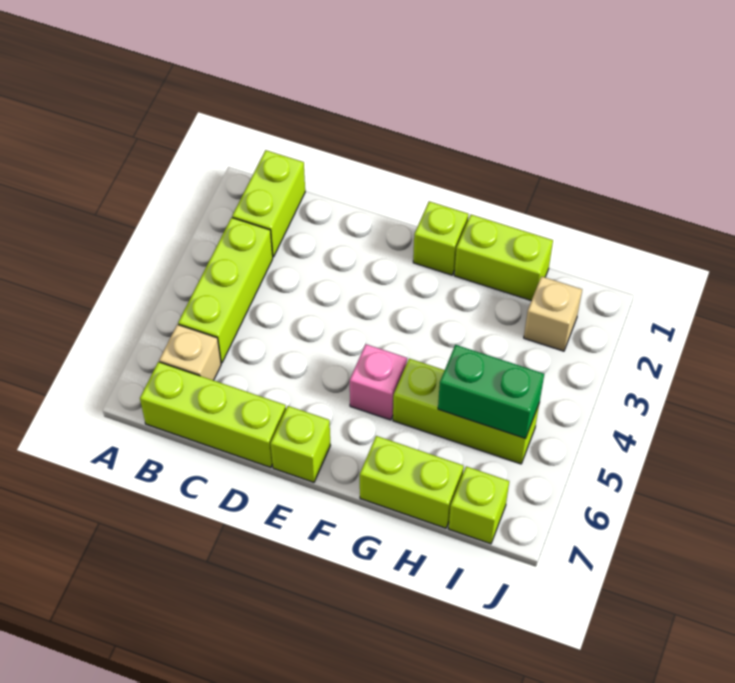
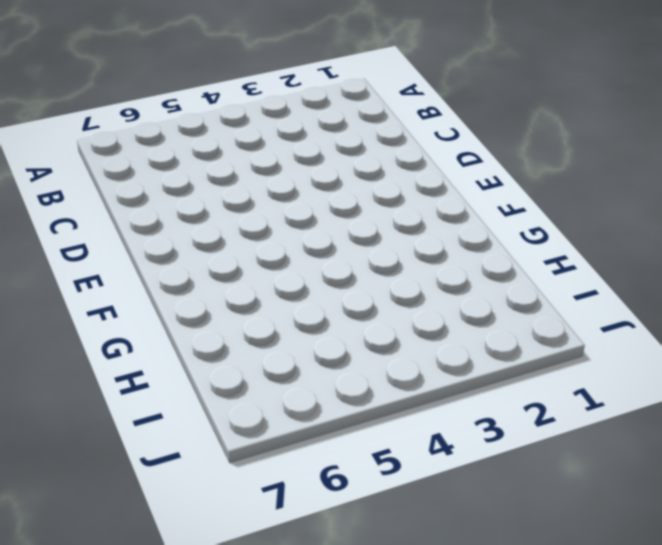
none -> lime 1x2 brick [232,150,305,257]
none -> lime 1x3 brick [178,218,273,363]
none -> tan 1x1 brick [159,324,221,380]

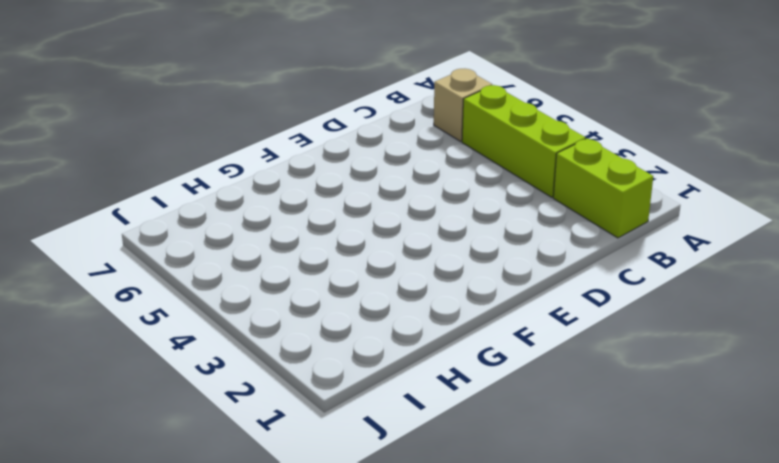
none -> lime 1x3 brick [140,362,286,468]
none -> lime 1x1 brick [271,406,330,482]
none -> lime 1x1 brick [413,201,469,275]

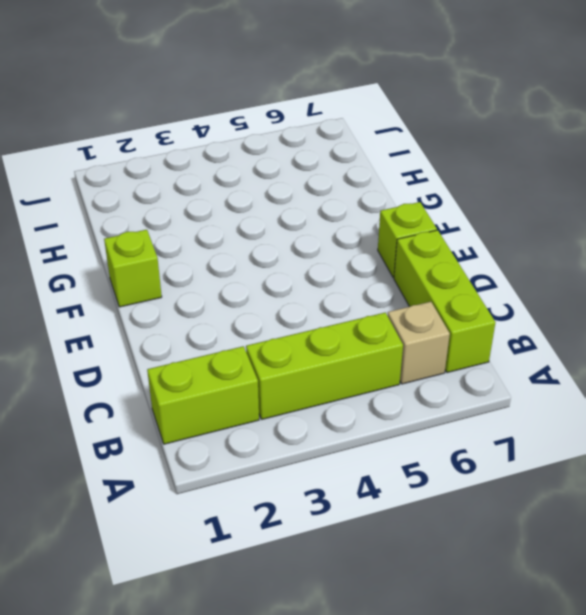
none -> pink 1x1 brick [350,344,407,420]
none -> lime 1x2 brick [454,215,553,301]
none -> lime 1x3 brick [393,359,540,464]

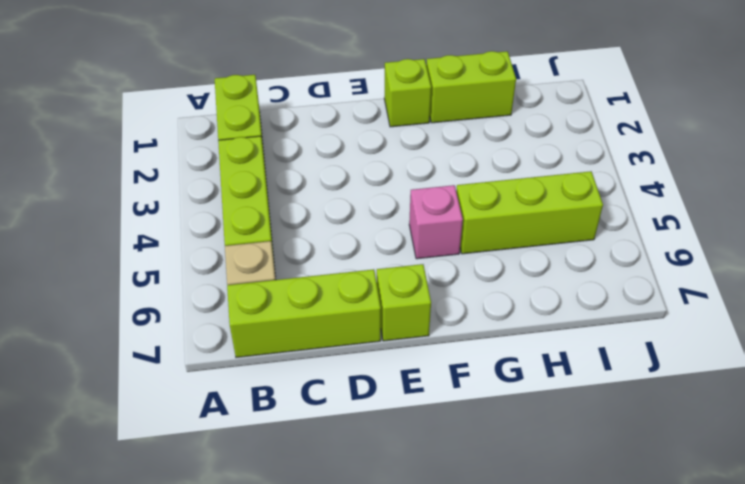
none -> lime 1x2 brick [360,436,464,528]
none -> tan 1x1 brick [524,276,582,351]
none -> lime 1x1 brick [449,466,509,544]

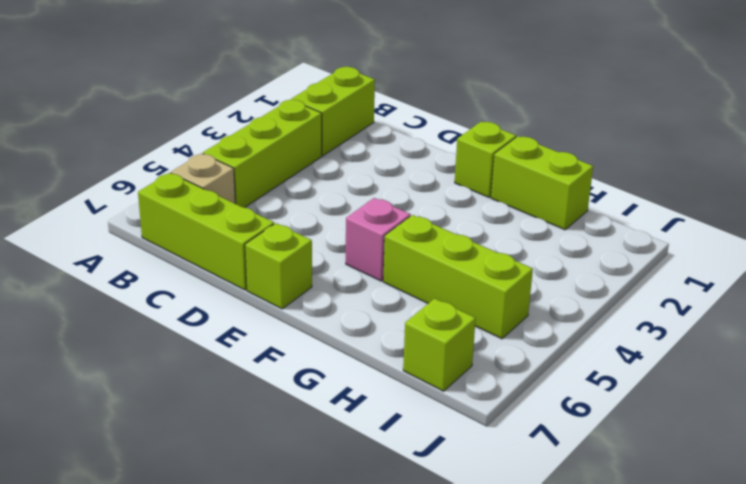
none -> lime 1x2 brick [360,436,464,528]
none -> tan 1x1 brick [524,276,582,351]
none -> green 1x2 brick [438,345,544,439]

